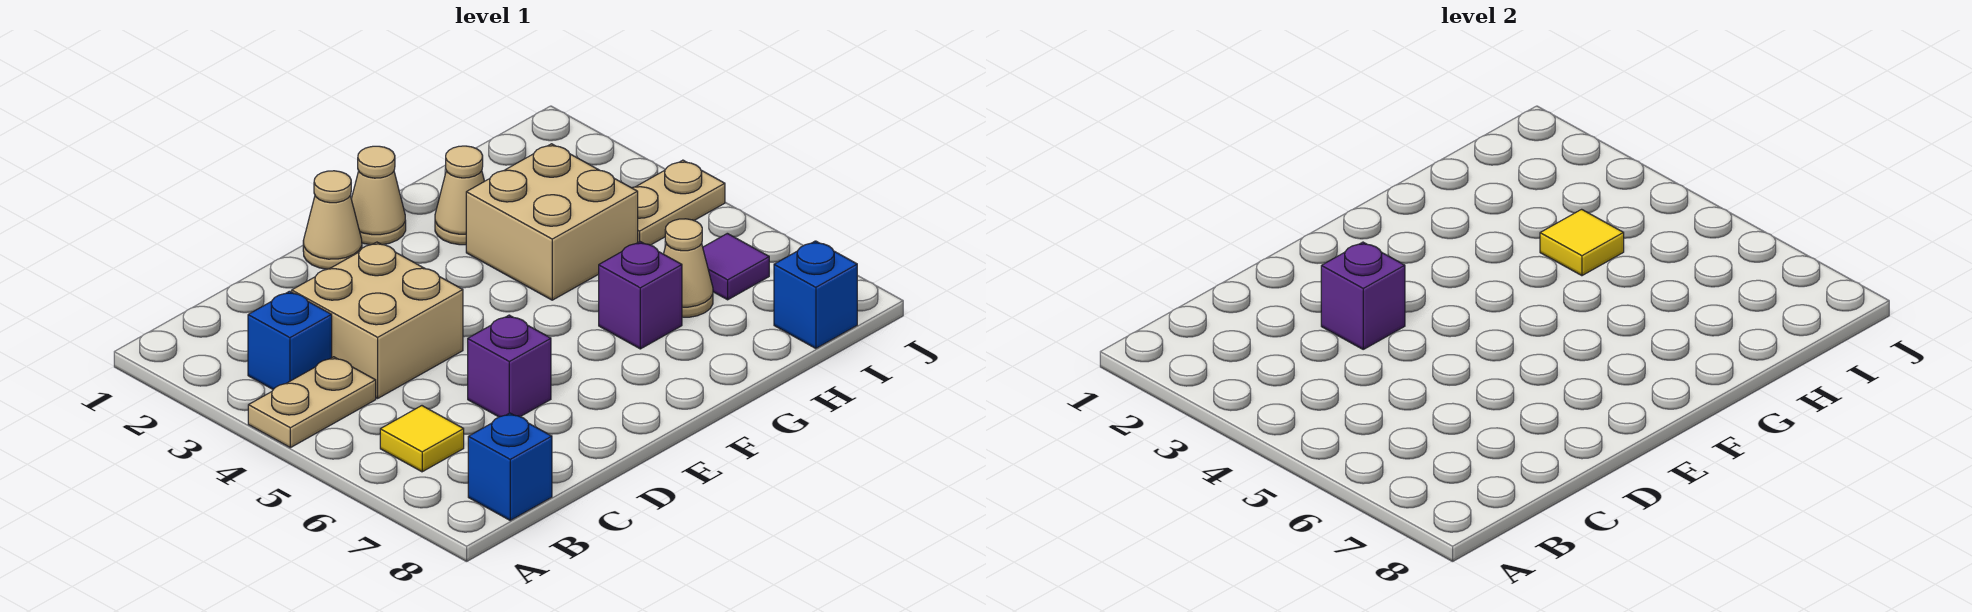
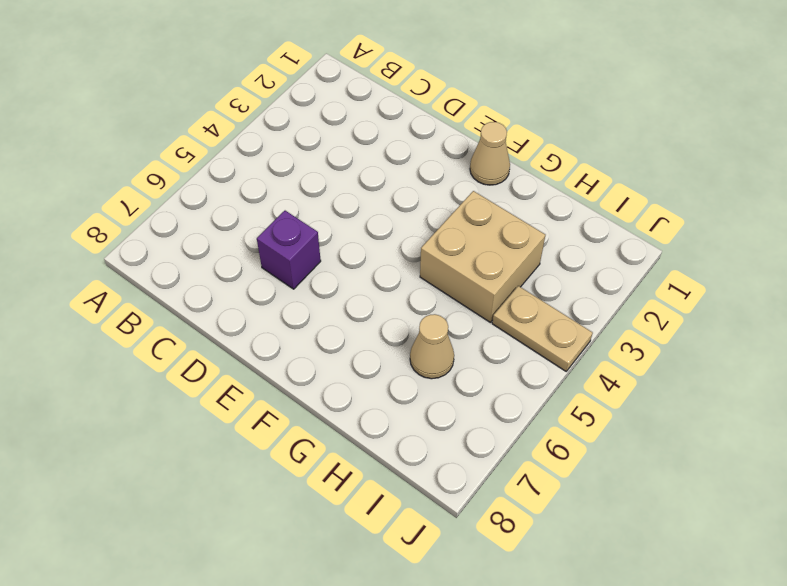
none -> tan 1x2 plate [248,357,376,448]
none -> blue 1x1 brick [248,291,332,389]
none -> yellow 1x1 tile [380,406,464,472]

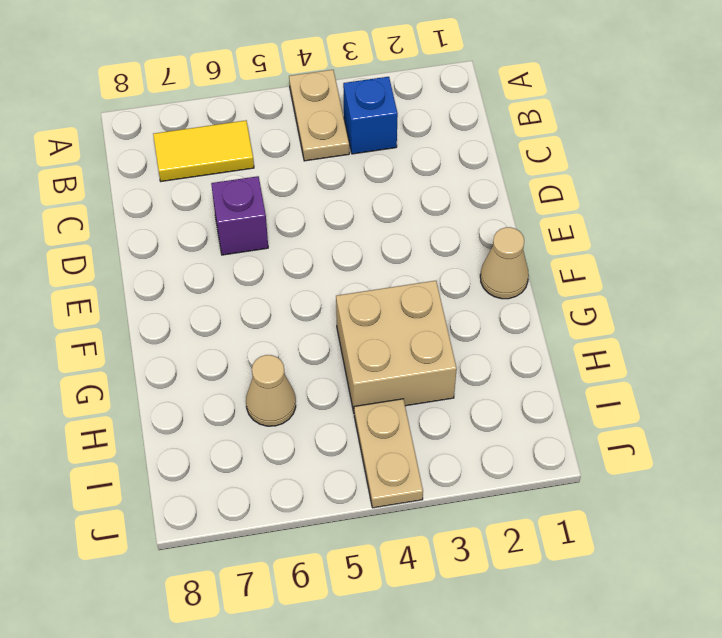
yellow 1x2 tile [153,120,254,181] -> yellow 1x1 tile [380,406,464,472]
none -> blue 1x1 brick [468,413,552,520]
none -> tan 2x2 brick [292,242,463,398]
none -> tan 1x1 cone [303,171,362,269]

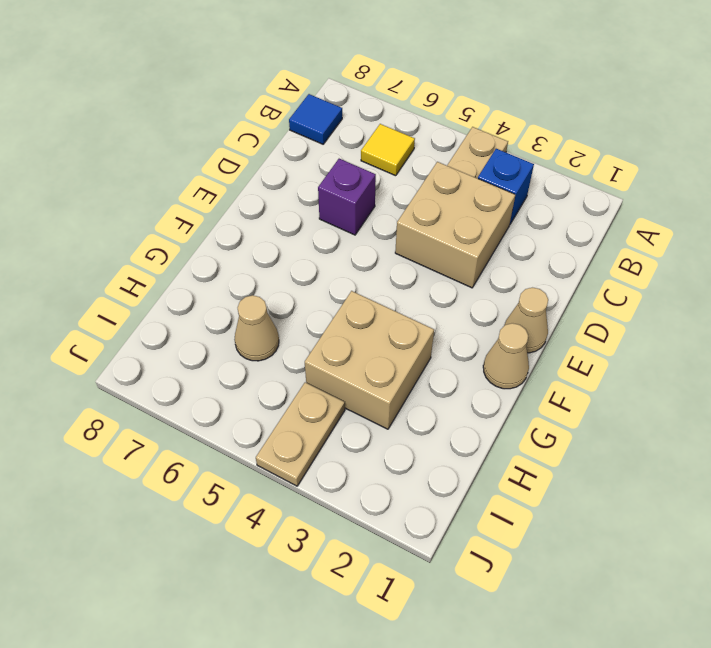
blue 1x1 tile [289,94,342,144] -> blue 1x1 brick [468,413,552,520]
none -> tan 1x1 cone [435,146,484,245]
none -> purple 1x1 brick [599,242,682,349]
none -> purple 1x1 tile [703,233,769,300]

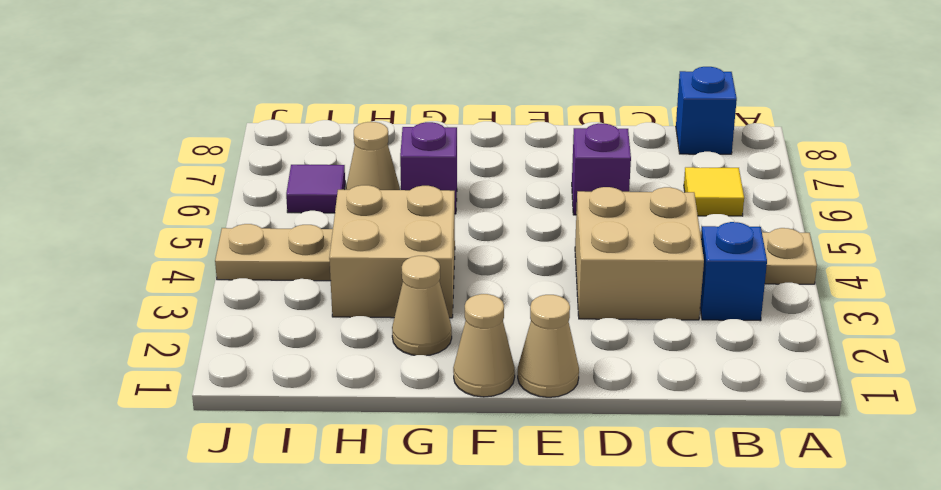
none -> blue 1x1 brick [774,241,857,348]
none -> purple 1x1 brick [1321,242,1405,349]
none -> yellow 1x1 tile [1540,209,1624,276]

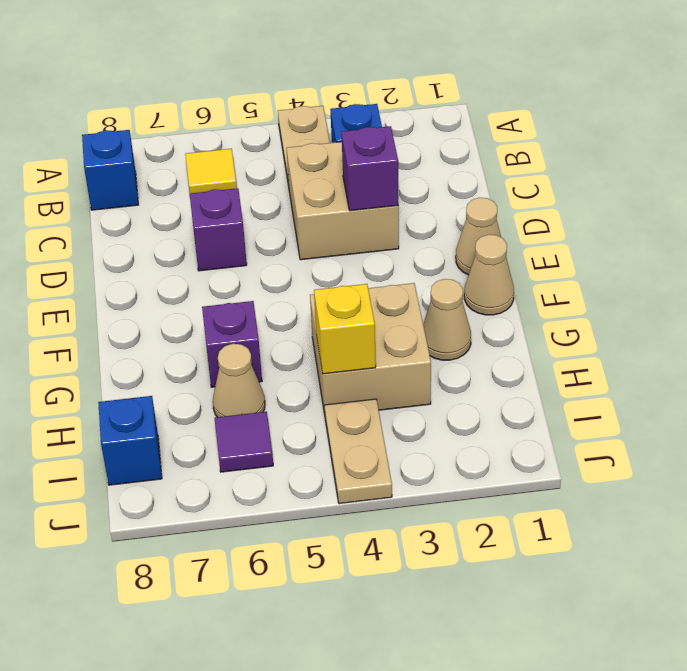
yellow 1x1 brick [314,284,376,374] -> yellow 1x1 tile [1540,209,1624,276]

